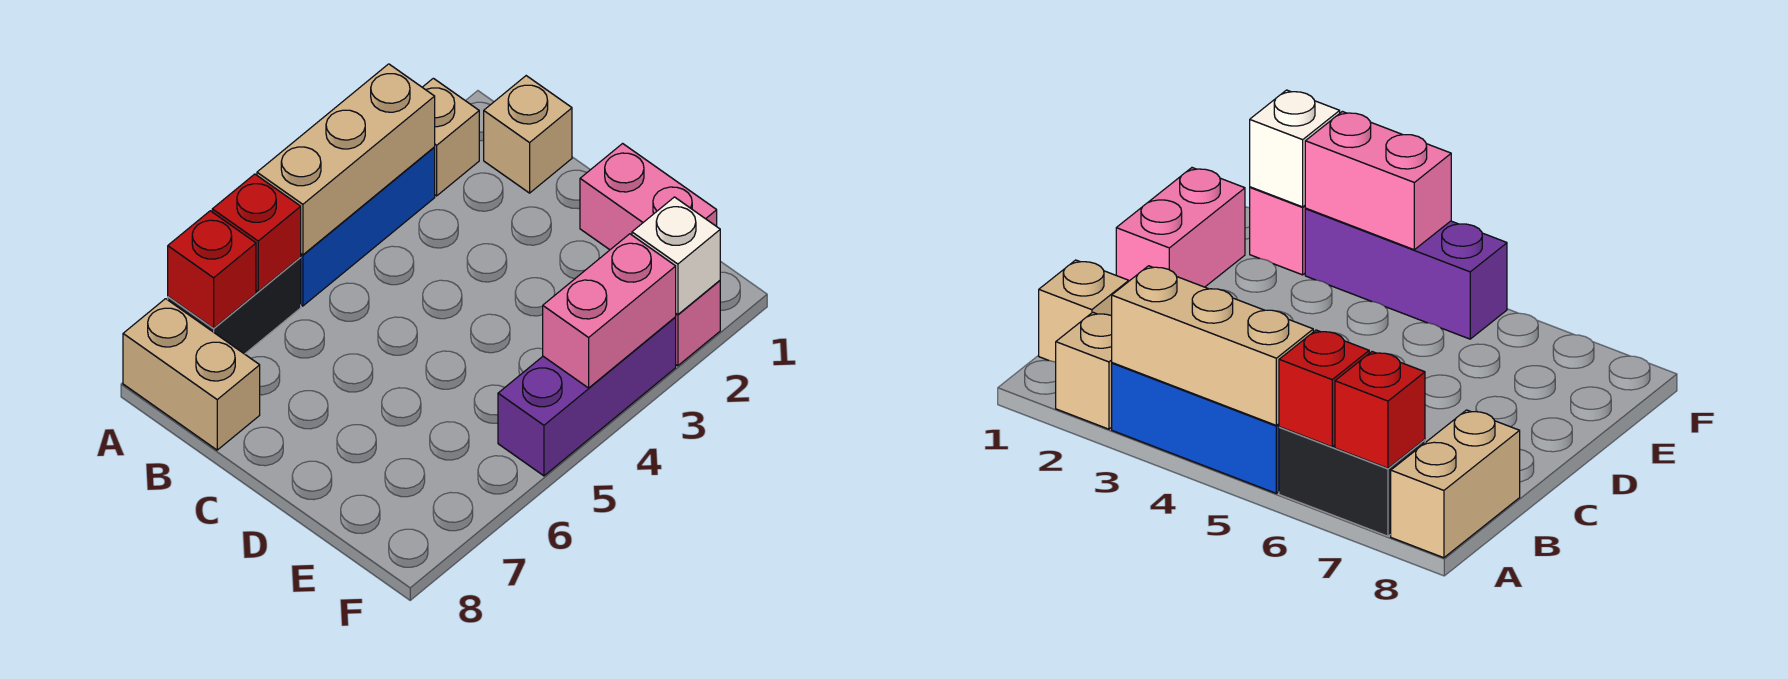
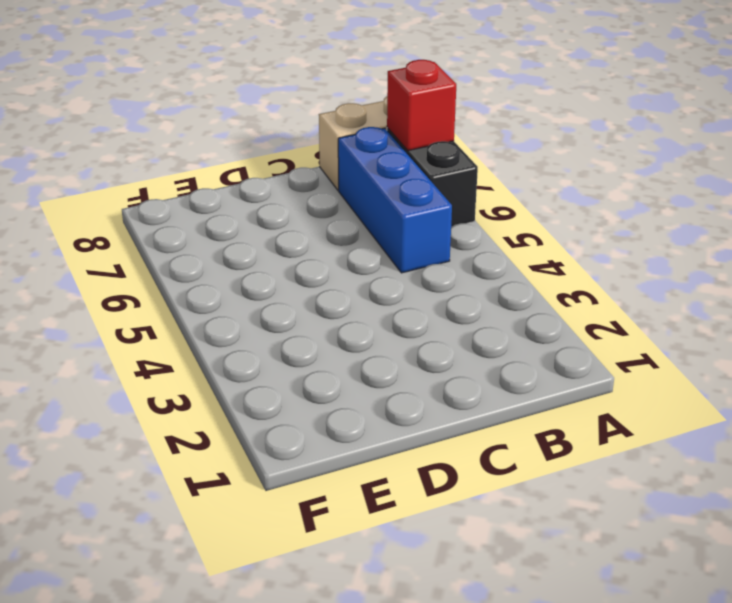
blue 1x3 brick [338,127,452,273] -> blue 1x3 brick moved to [300,147,435,306]
none -> tan 1x1 brick [422,78,479,196]
none -> tan 1x1 brick [484,76,572,193]
none -> pink 1x2 brick [580,144,717,250]

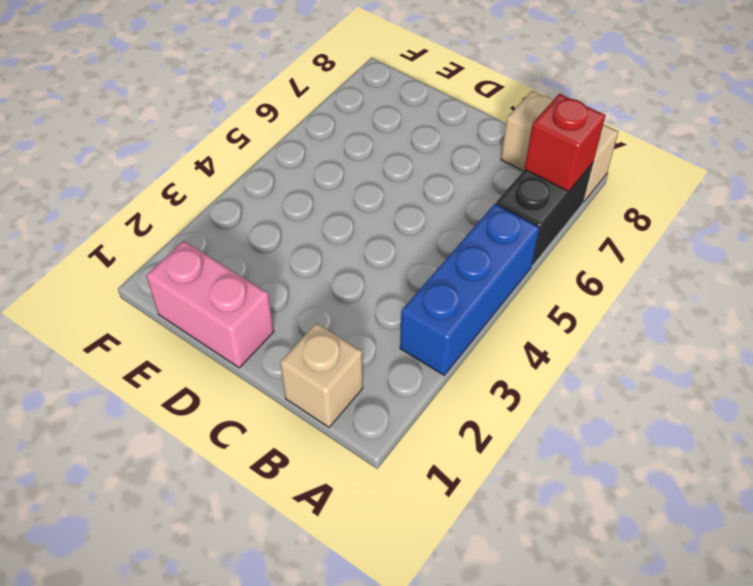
none -> tan 1x1 brick [422,78,479,196]
none -> pink 1x1 brick [676,281,720,366]
none -> purple 1x3 brick [498,317,676,476]

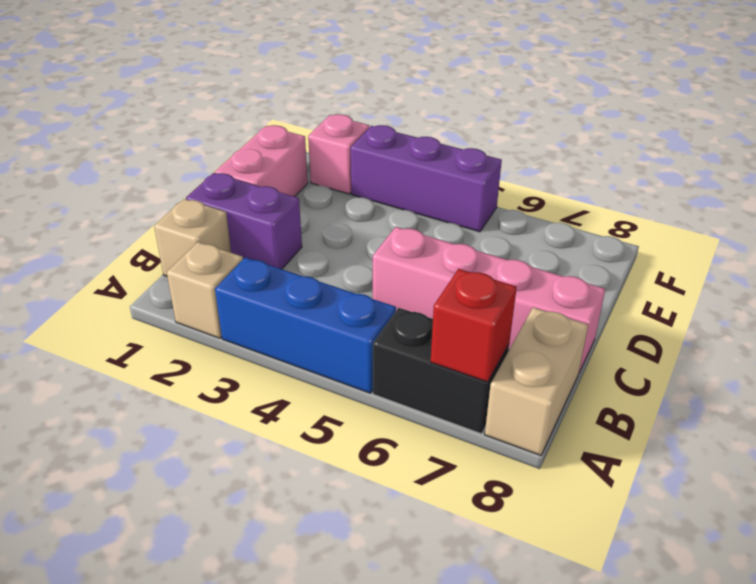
purple 1x2 brick [186,173,302,269] -> none
pink 1x4 brick [373,227,605,372] -> none
none -> tan 1x3 brick [257,64,435,255]
none -> red 1x1 brick [212,174,301,291]
none -> white 1x1 brick [632,197,720,315]

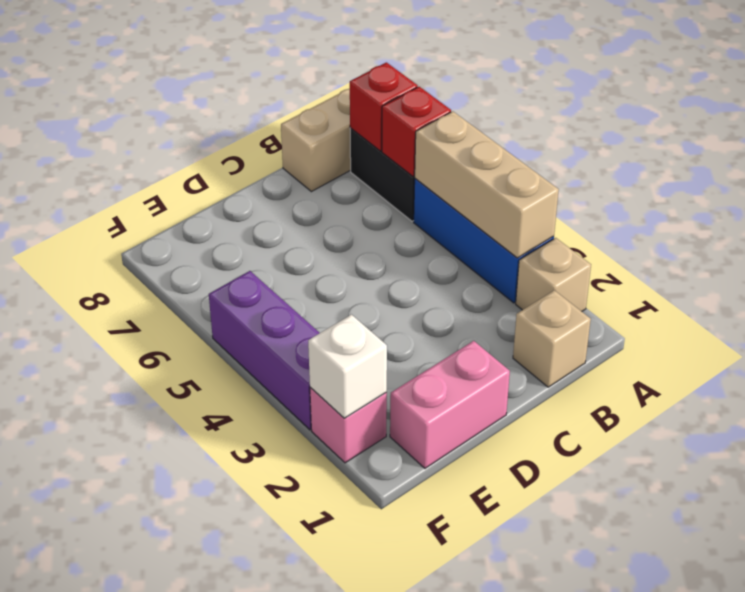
none -> pink 1x2 brick [543,234,676,388]

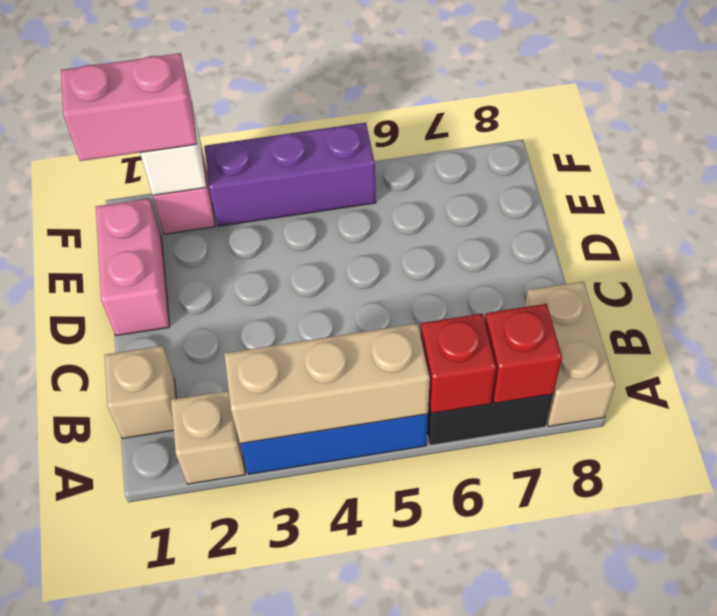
pink 1x2 brick [61,53,197,161] -> pink 1x2 brick moved to [543,234,676,388]

